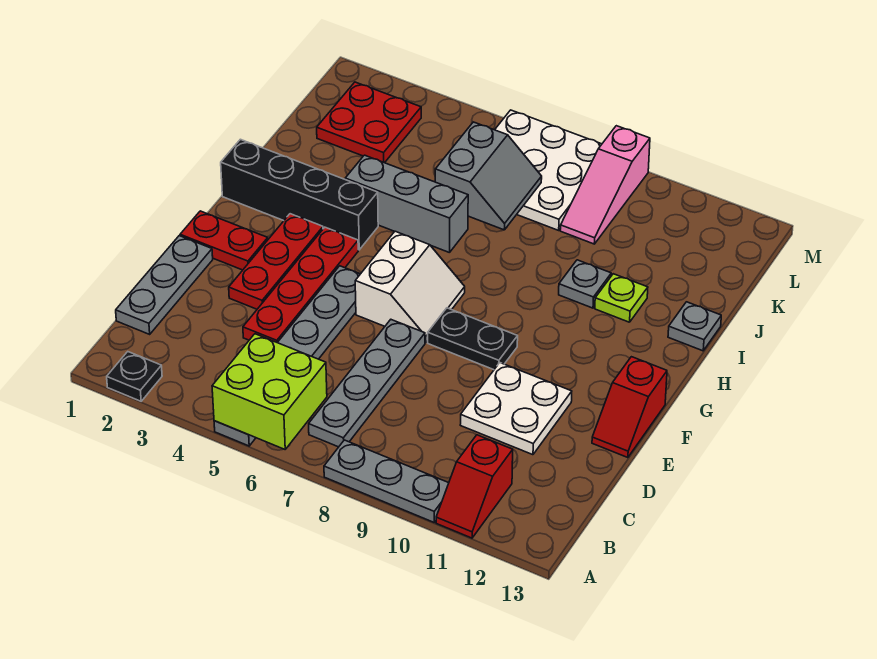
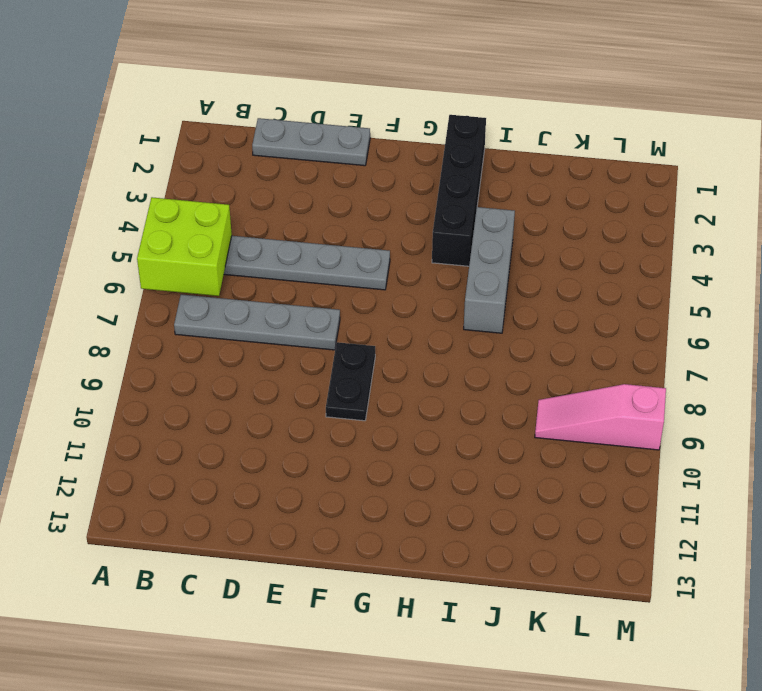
none -> black 1x1 plate [107,352,162,401]
none -> grey 1x3 plate [324,440,449,522]
none -> red 1x2 slope [436,435,513,538]

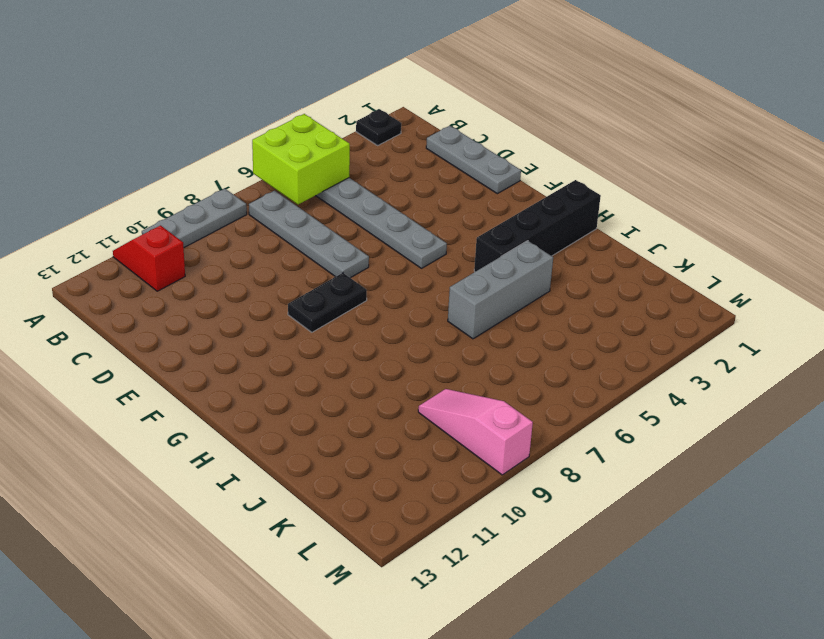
none -> red 1x4 plate [243,227,358,342]
none -> white 2x2 plate [460,363,572,455]
none -> red 1x3 plate [229,214,323,309]

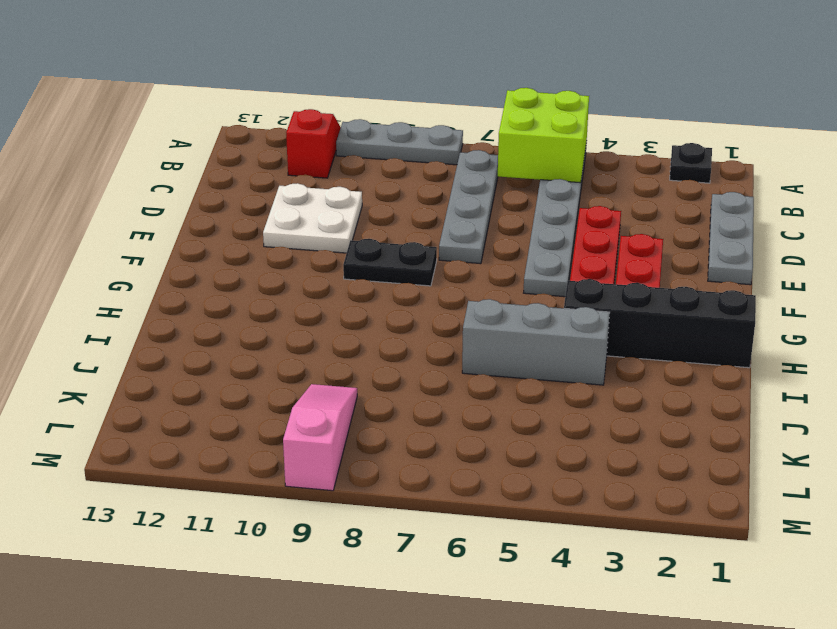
none -> red 1x2 slope [592,357,667,458]
none -> red 1x2 plate [180,211,268,270]
none -> white 2x2 slope [355,231,465,343]

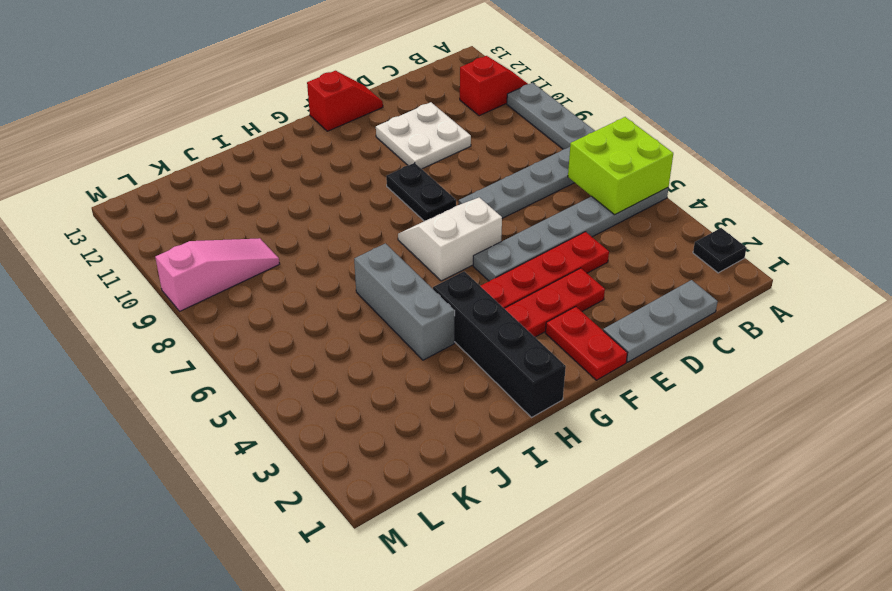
none -> grey 1x1 plate [559,260,611,308]
none -> lime 1x1 plate [595,274,648,322]
none -> grey 1x1 plate [668,302,721,351]

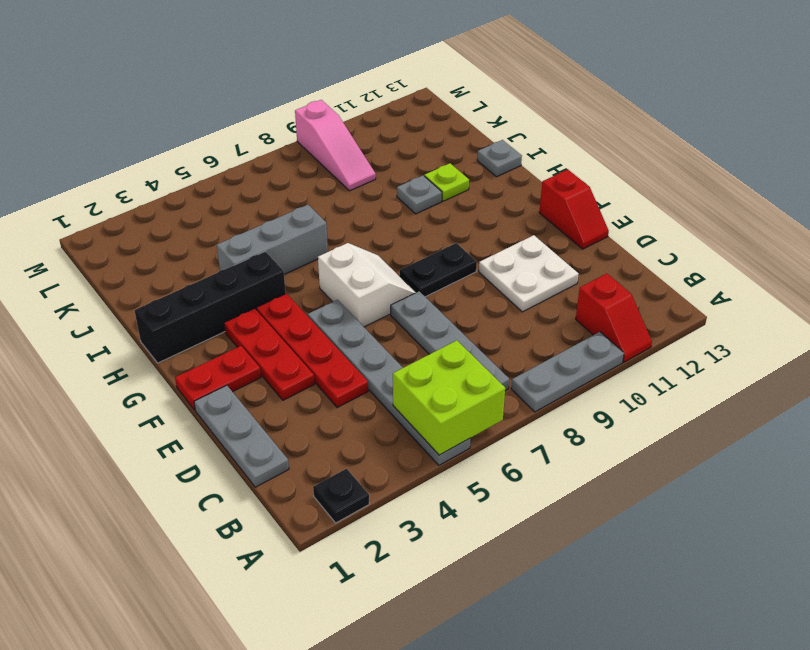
none -> red 2x2 plate [317,82,421,163]
none -> white 3x3 plate [495,110,602,230]
none -> grey 2x2 slope [435,122,542,230]

